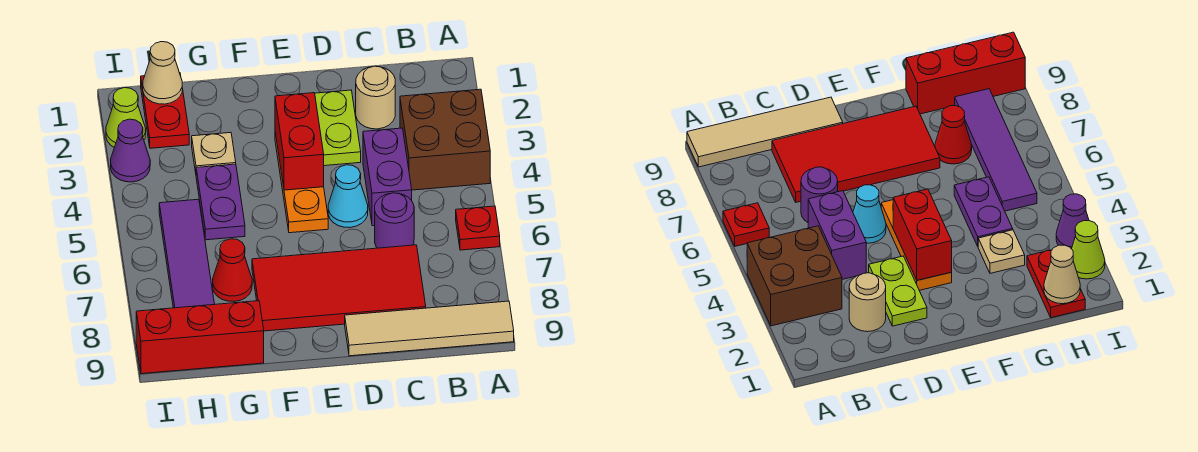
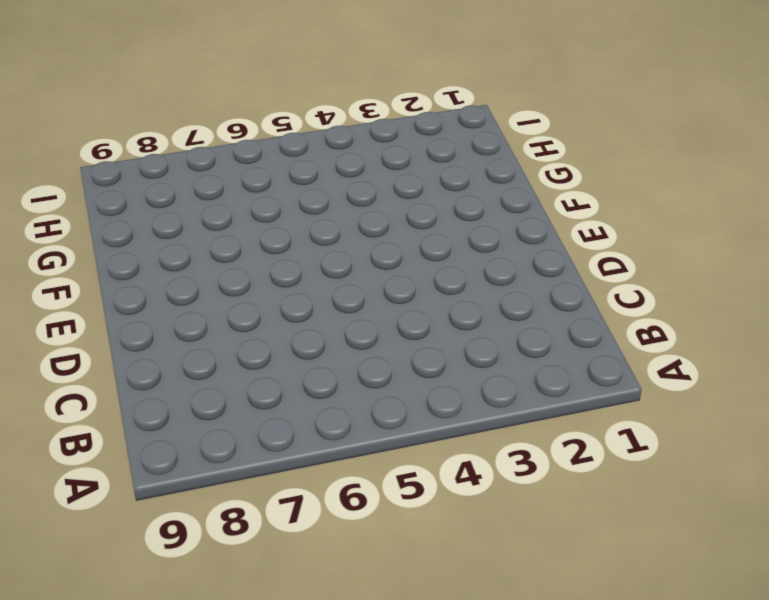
none -> brown 2x2 brick [400,89,490,190]
none -> red 1x1 plate [456,206,500,250]
none -> tan 1x4 tile [345,301,514,356]

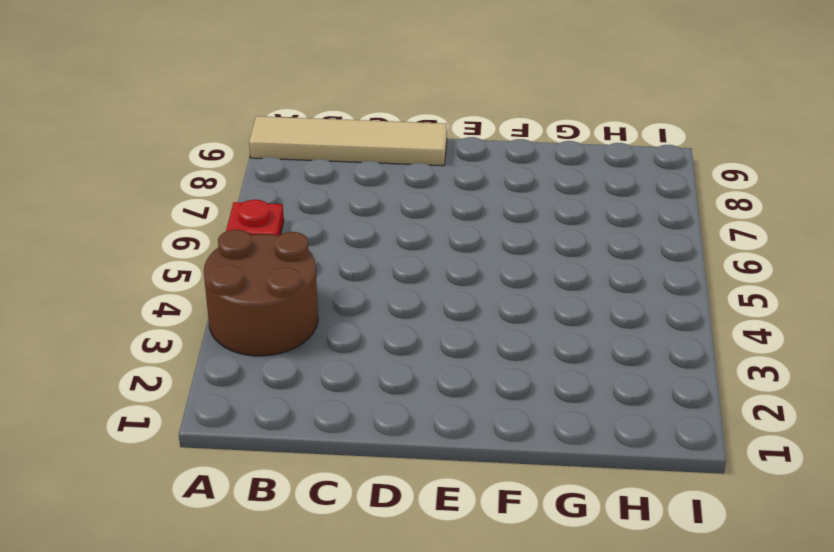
brown 2x2 round brick [204,230,318,356] -> brown 2x2 brick [400,89,490,190]
none -> tan 1x1 round brick [356,66,395,129]
none -> purple 1x2 brick [363,128,412,226]
none -> purple 1x1 round brick [375,193,414,248]

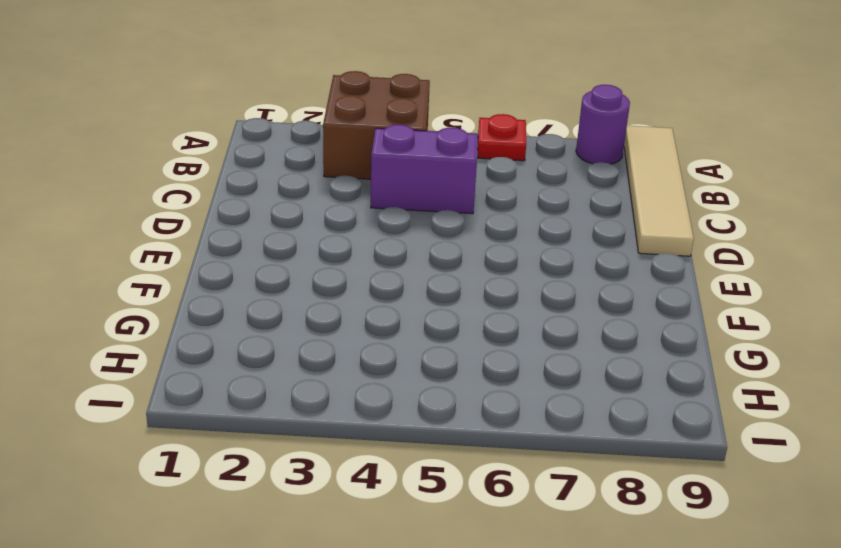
purple 1x1 round brick [576,85,630,164] -> purple 1x1 round brick moved to [375,193,414,248]
none -> tan 1x1 round brick [356,66,395,129]
none -> red 2x4 tile [252,245,426,331]
none -> lime 1x2 plate [315,90,361,166]

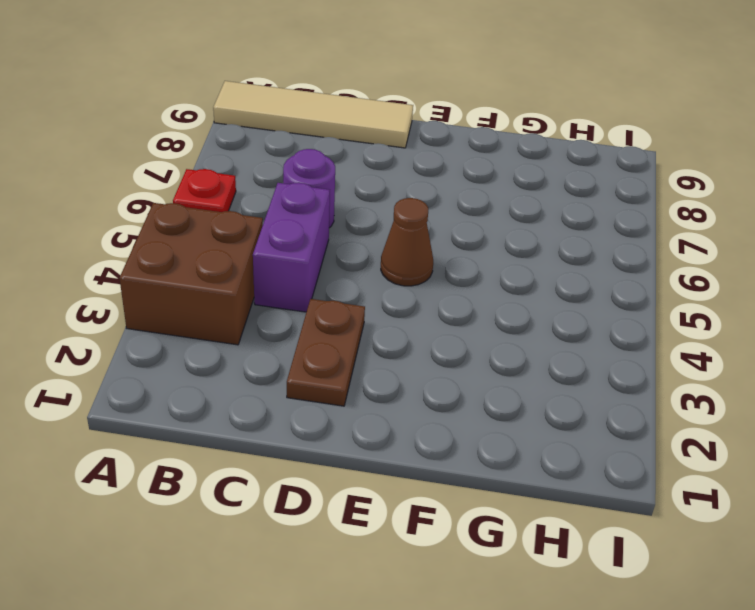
brown 1x2 plate [287,299,365,406] -> lime 1x2 plate [315,90,361,166]
brown 1x1 cone [381,198,433,286] -> orange 1x3 plate [275,133,328,233]
none -> tan 1x1 round brick [356,66,395,129]
none -> red 2x4 tile [252,245,426,331]
none -> cyan 1x1 cone [328,165,368,228]

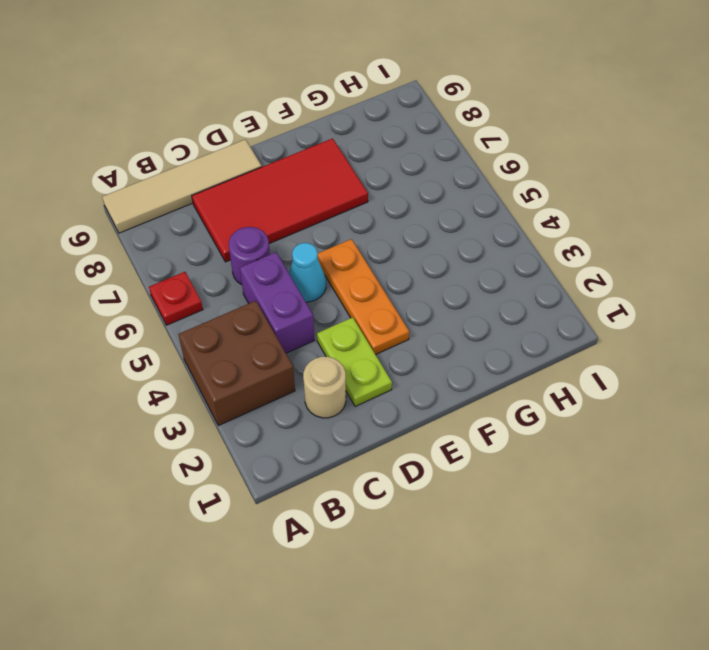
none -> tan 1x1 plate [192,133,236,173]
none -> purple 1x2 plate [196,164,245,240]
none -> red 1x1 cone [213,239,252,302]

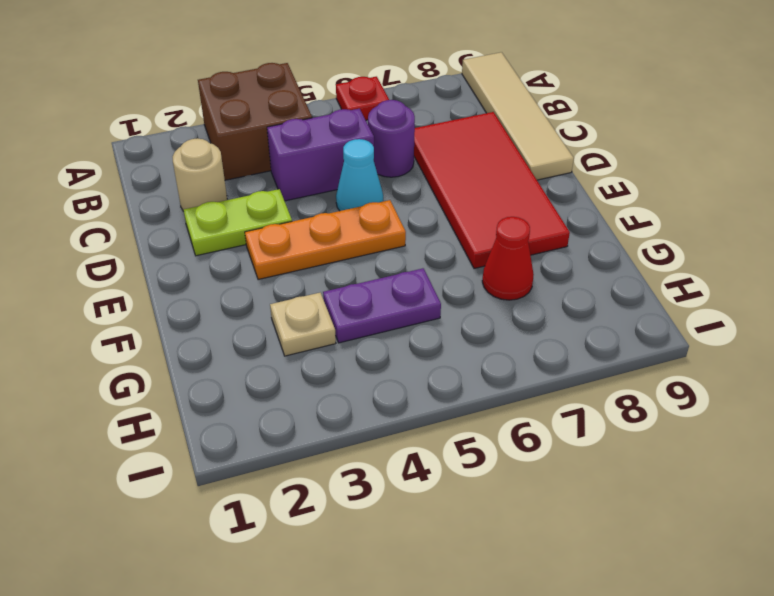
none -> red 1x3 brick [136,301,264,374]
none -> red 1x2 plate [141,74,189,148]
none -> purple 1x4 tile [159,199,214,308]

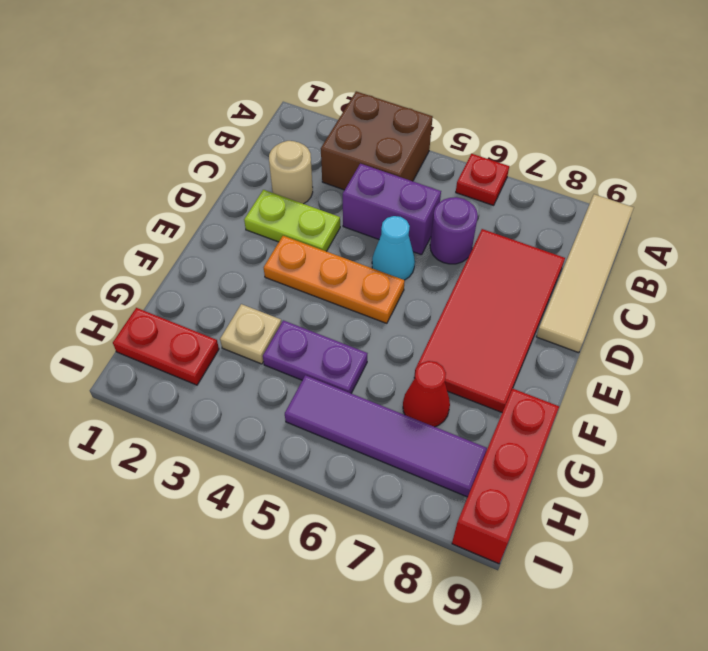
none -> lime 1x1 cone [106,88,146,147]
none -> purple 1x1 cone [111,119,150,182]
none -> red 1x2 brick [275,93,324,190]

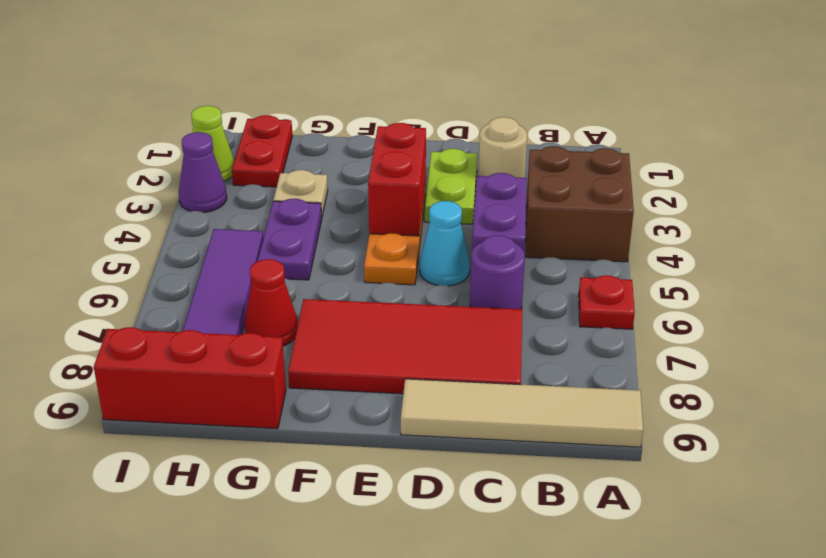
none -> tan 1x1 cone [143,42,182,104]

